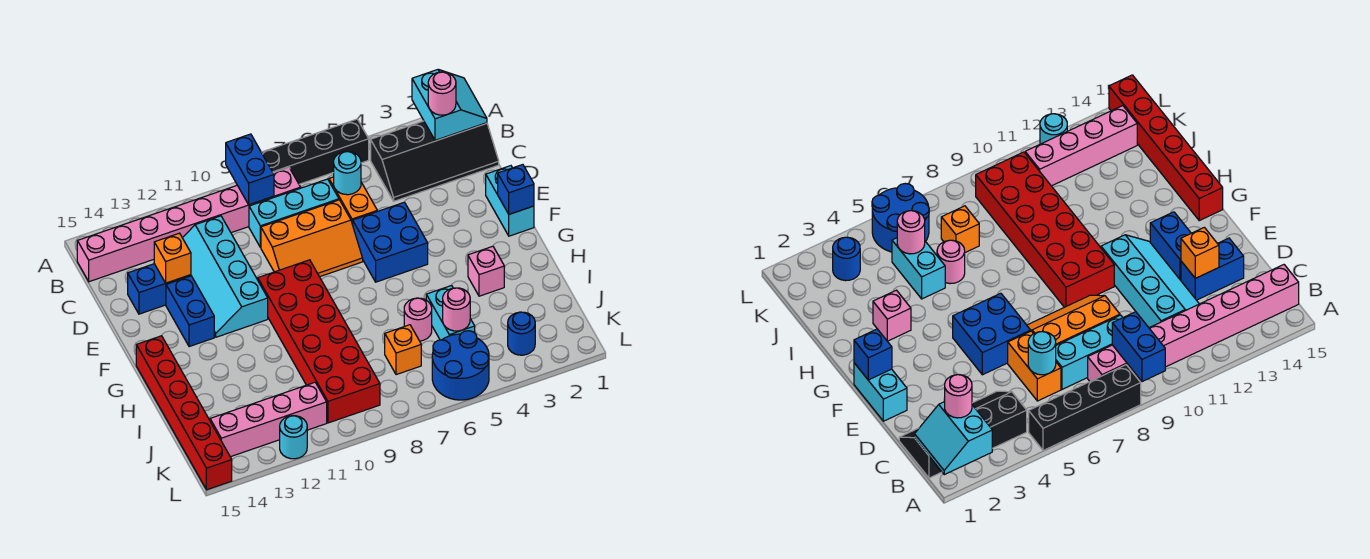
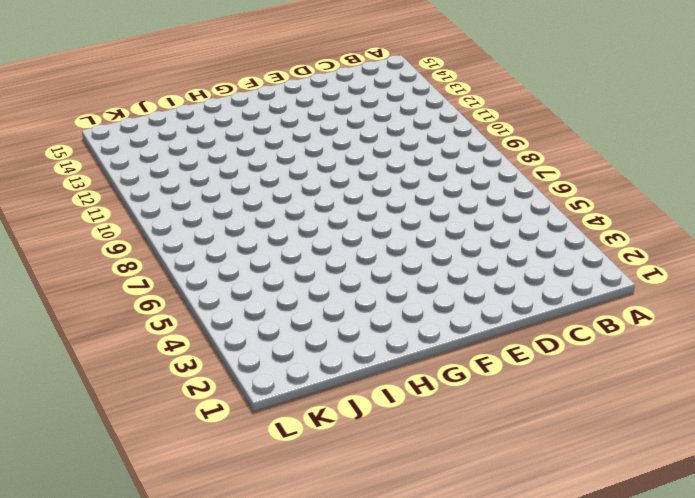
none -> black 1x4 brick [261,119,369,184]
none -> black 2x4 slope [371,121,499,201]
none -> pink 1x8 brick [77,168,301,282]

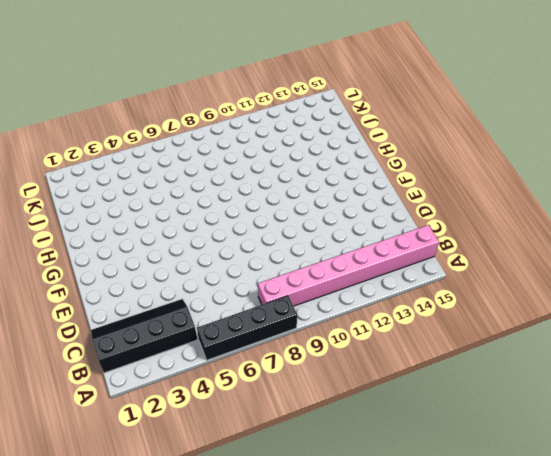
none -> orange 1x2 brick [329,177,377,225]
none -> cyan 1x3 brick [249,179,339,247]
none -> cyan 2x4 slope [183,216,268,337]

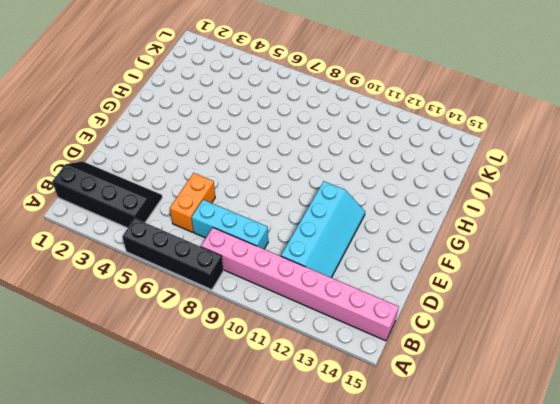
none -> orange 2x3 slope [261,200,363,277]
none -> blue 1x2 brick [128,264,191,314]
none -> cyan 1x2 brick [486,166,534,236]

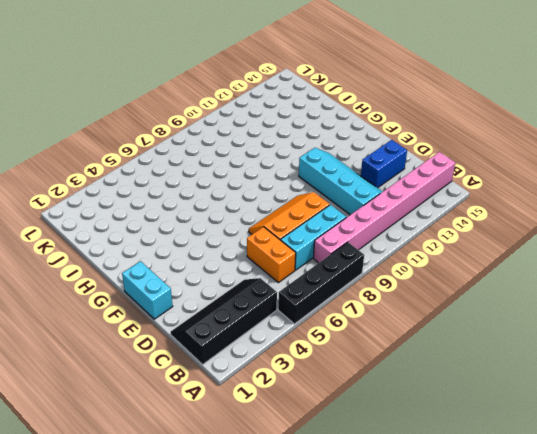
none -> blue 2x2 brick [353,202,428,282]
none -> blue 1x2 brick [166,276,214,347]
none -> red 2x6 brick [258,260,380,423]

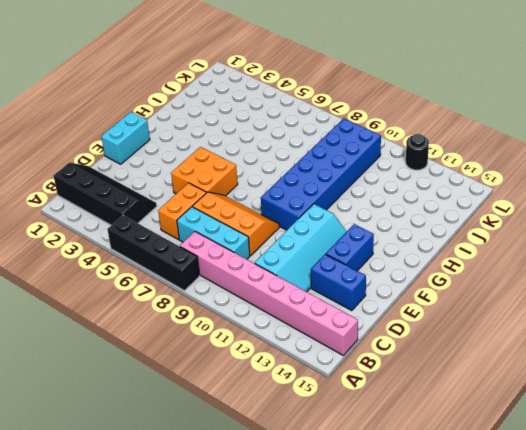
orange 2x2 brick [171,147,238,196] -> blue 2x2 brick [353,202,428,282]
blue 2x6 brick [261,118,381,230] -> red 2x6 brick [258,260,380,423]
black 1x1 round brick [406,134,429,170] -> cyan 1x1 round brick [280,416,307,459]
none -> red 1x6 brick [136,336,232,490]
none -> pink 1x1 brick [468,246,504,296]
none -> cyan 1x2 brick [426,285,475,340]

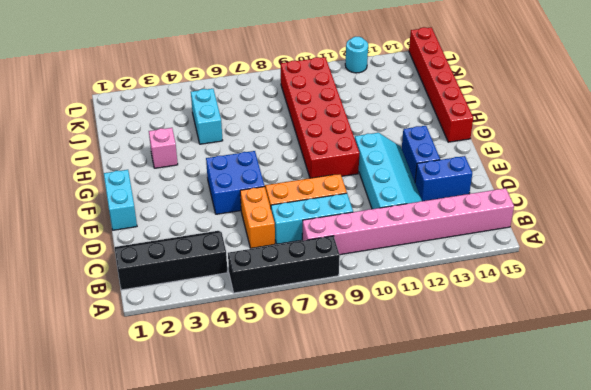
none -> pink 1x1 round brick [404,298,432,341]
none -> orange 1x1 brick [385,325,421,375]
none -> blue 1x1 round brick [508,312,535,355]

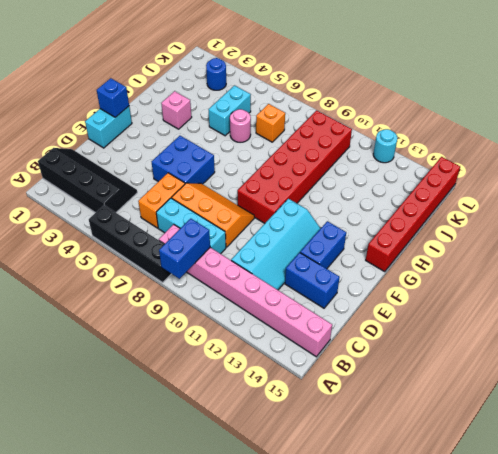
none -> blue 2x2 round brick [432,331,489,400]
none -> pink 1x4 brick [210,382,327,457]
none -> cyan 2x2 slope [412,69,487,140]

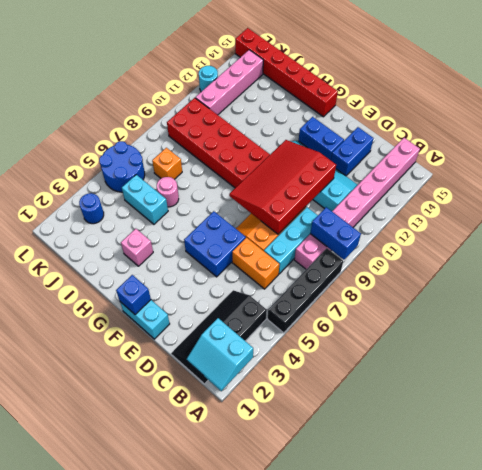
red 3x4 slope [229,140,336,234] -> none
none -> cyan 1x1 round brick [334,151,361,195]
none -> orange 1x1 brick [154,233,191,283]
none -> pink 1x1 round brick [443,288,470,331]

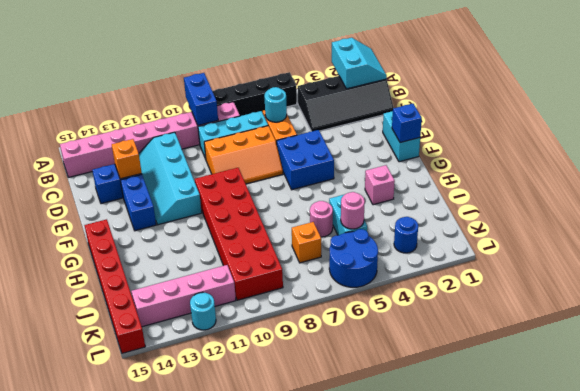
none -> pink 1x1 round brick [428,72,456,115]

